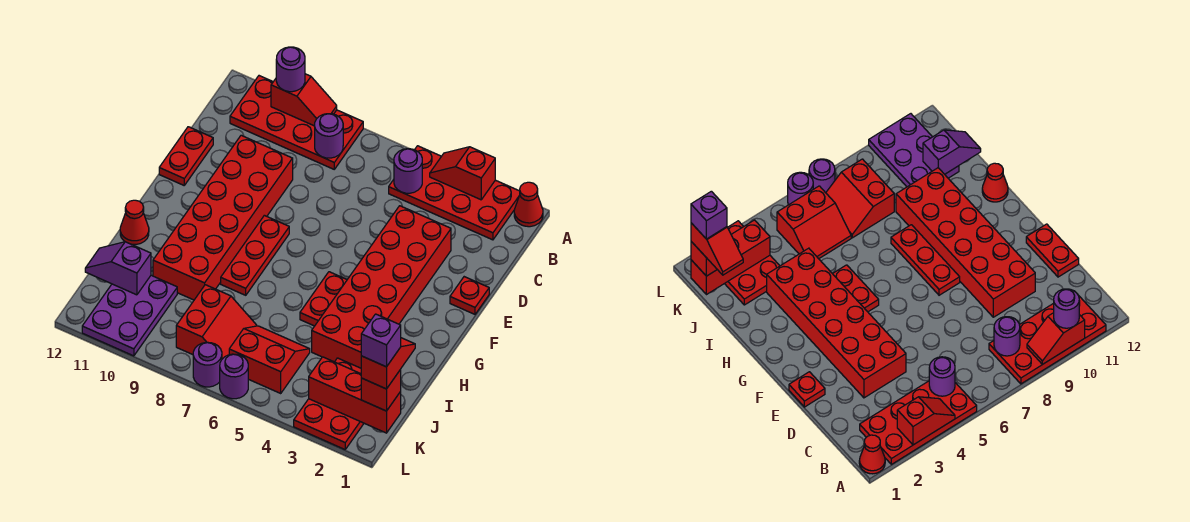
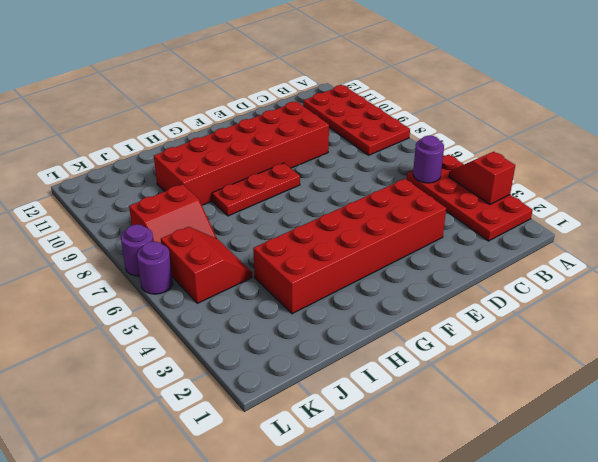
none -> red 1x1 cone [514,182,543,227]
none -> red 1x2 plate [159,127,213,185]
none -> red 1x1 plate [450,277,489,314]

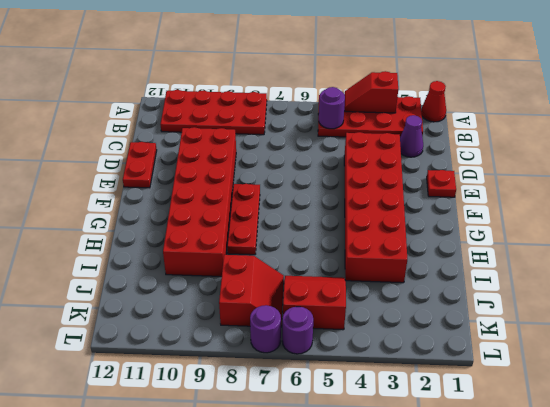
purple 1x1 cone [400,115,423,157] -> none
none -> red 1x2 plate [300,272,347,326]
none -> red 1x1 cone [120,200,149,244]
none -> red 2x3 plate [294,358,364,449]

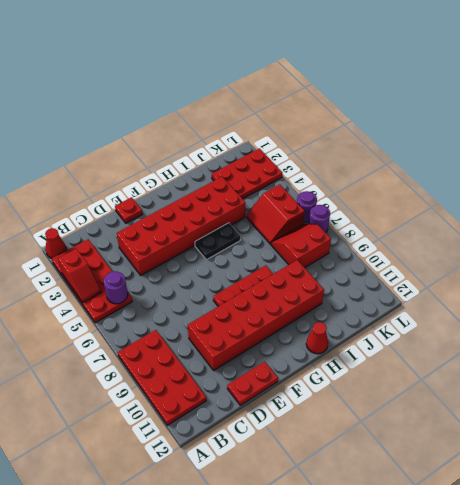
black 1x2 plate [195,223,240,260] -> red 1x2 plate [300,272,347,326]
none -> purple 2x3 plate [82,275,177,356]
none -> red 1x2 slope [271,74,337,126]
none -> purple 1x1 round brick [315,114,343,158]

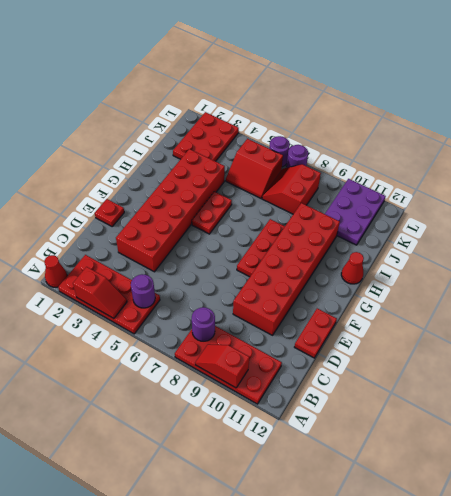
none -> purple 1x2 slope [85,242,151,295]
none -> red 1x3 brick [309,357,401,433]
none -> purple 1x1 round brick [276,47,305,92]

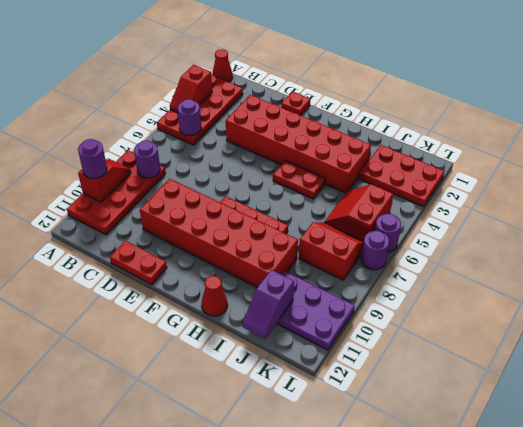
none -> red 1x3 brick [309,357,401,433]
none -> red 1x1 brick [361,370,401,411]
none -> red 1x2 slope [361,338,415,389]

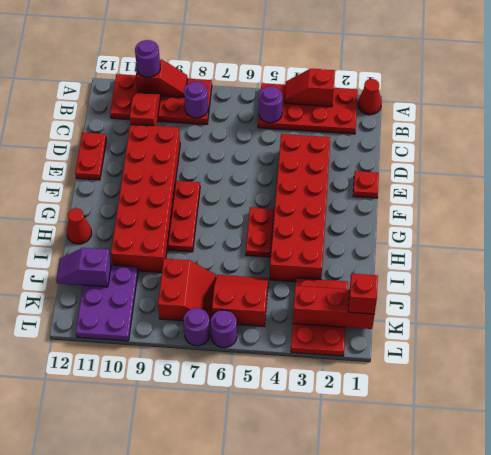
red 1x2 slope [130,92,161,126] -> red 1x2 slope moved to [361,338,415,389]
none -> purple 1x1 brick [361,314,401,367]

